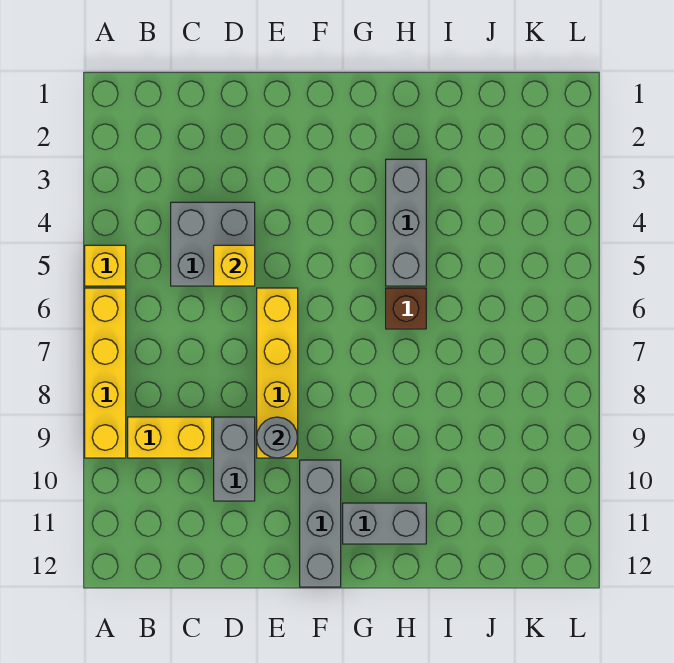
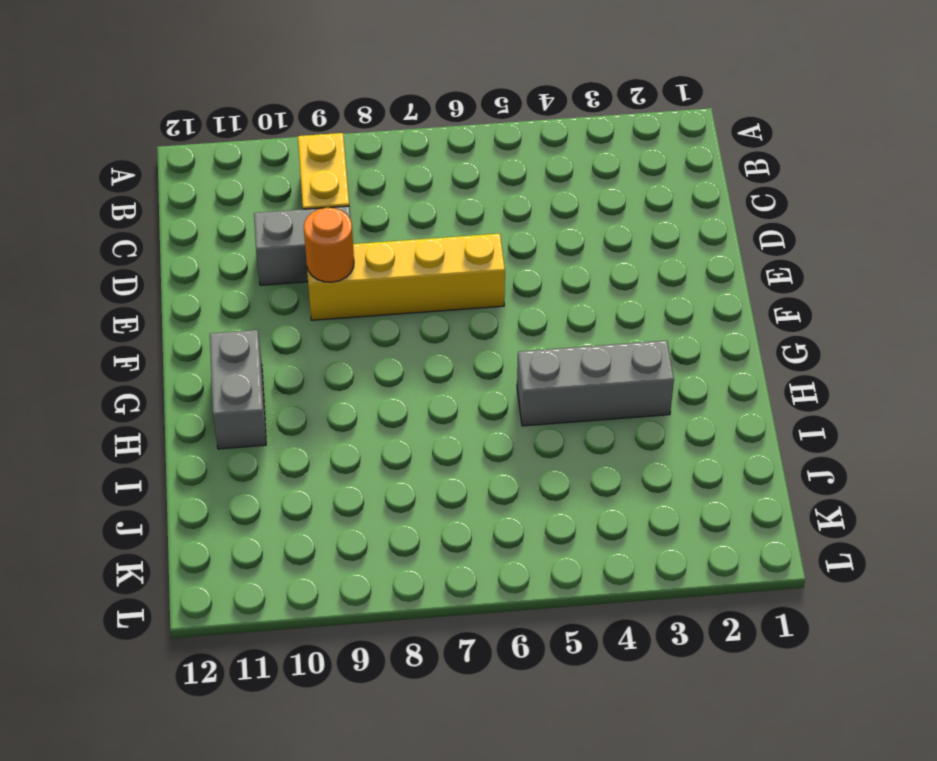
orange 1x1 round brick [304,208,354,282] -> grey 1x1 round brick [257,417,298,458]
none -> yellow 1x1 brick [85,245,126,286]
none -> yellow 1x4 brick [85,288,126,458]
none -> grey 2x2 brick [171,202,255,286]

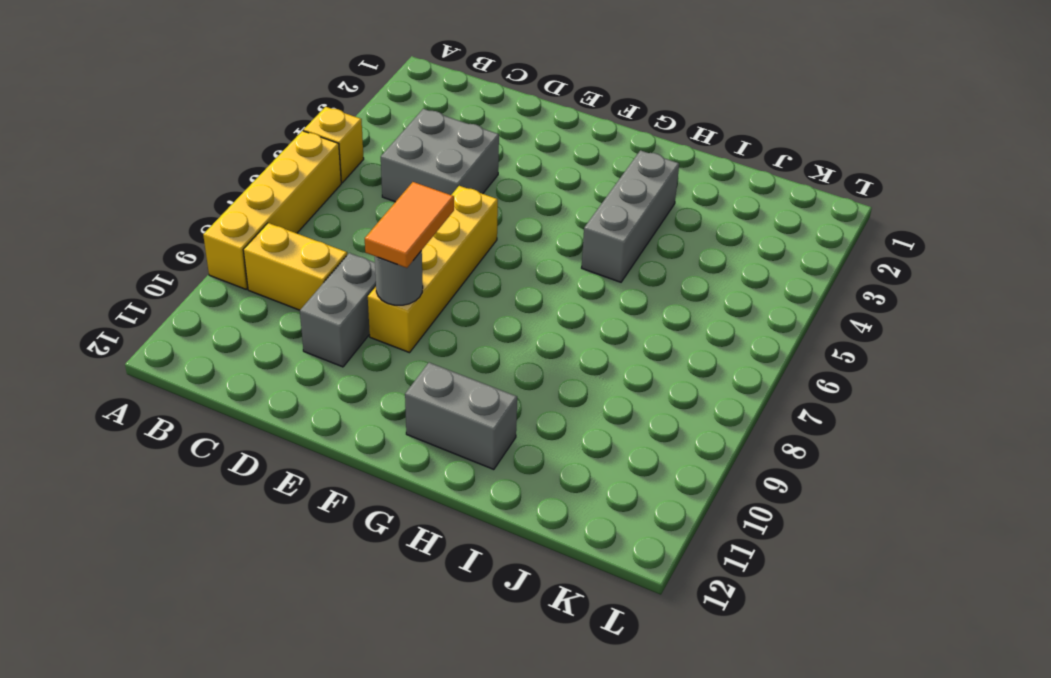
orange 1x2 tile [365,182,454,268] -> none
none -> grey 1x3 brick [300,460,341,587]
none -> brown 1x1 brick [386,288,426,329]
none -> yellow 1x1 brick [214,245,255,286]

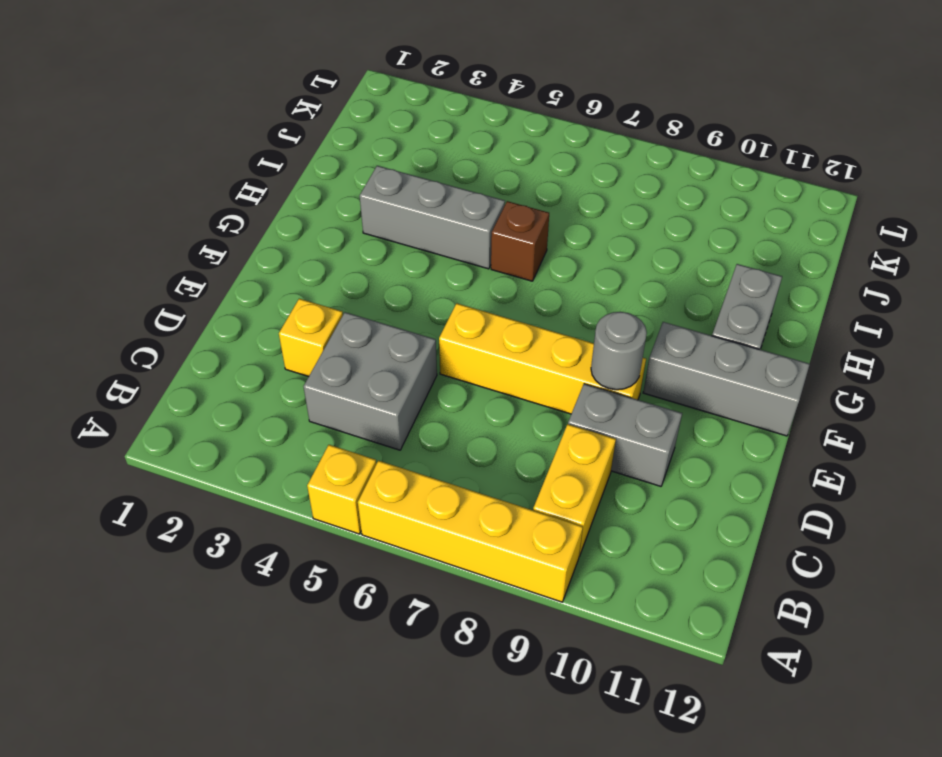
yellow 1x1 brick [279,299,343,377] -> yellow 1x1 brick moved to [214,245,255,286]

